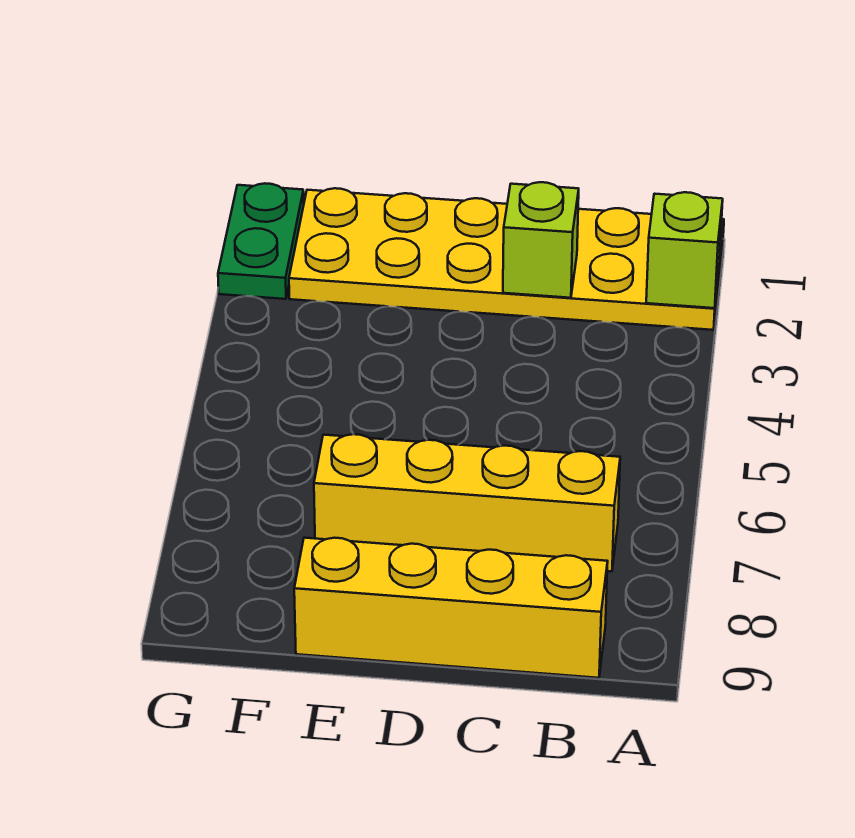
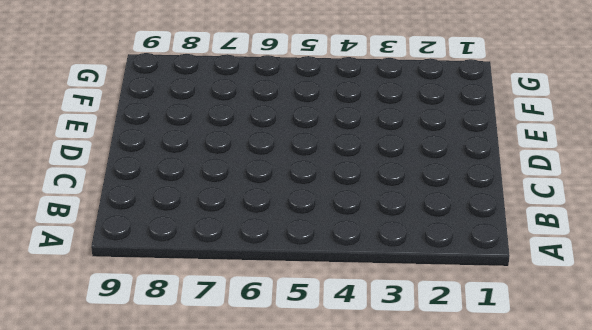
none -> yellow 2x6 plate [289,188,724,330]
none -> yellow 1x4 brick [314,434,620,571]

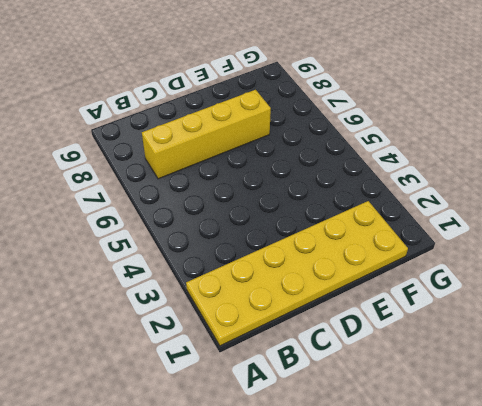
none -> yellow 1x4 brick [294,538,608,678]
none -> green 1x2 plate [218,183,304,299]

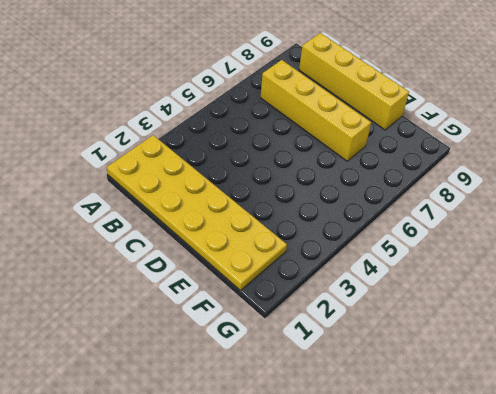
none -> green 1x2 plate [218,183,304,299]
none -> lime 1x1 brick [646,192,723,308]

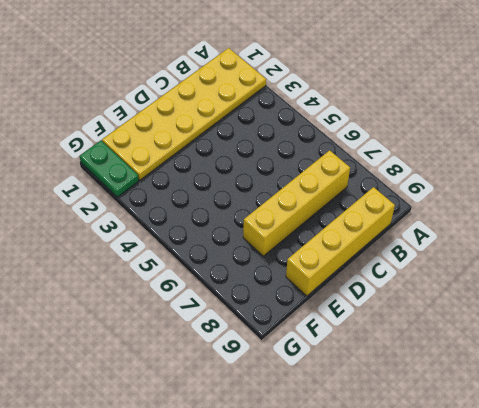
none -> lime 1x1 brick [646,192,723,308]
none -> lime 1x1 brick [503,182,579,298]

